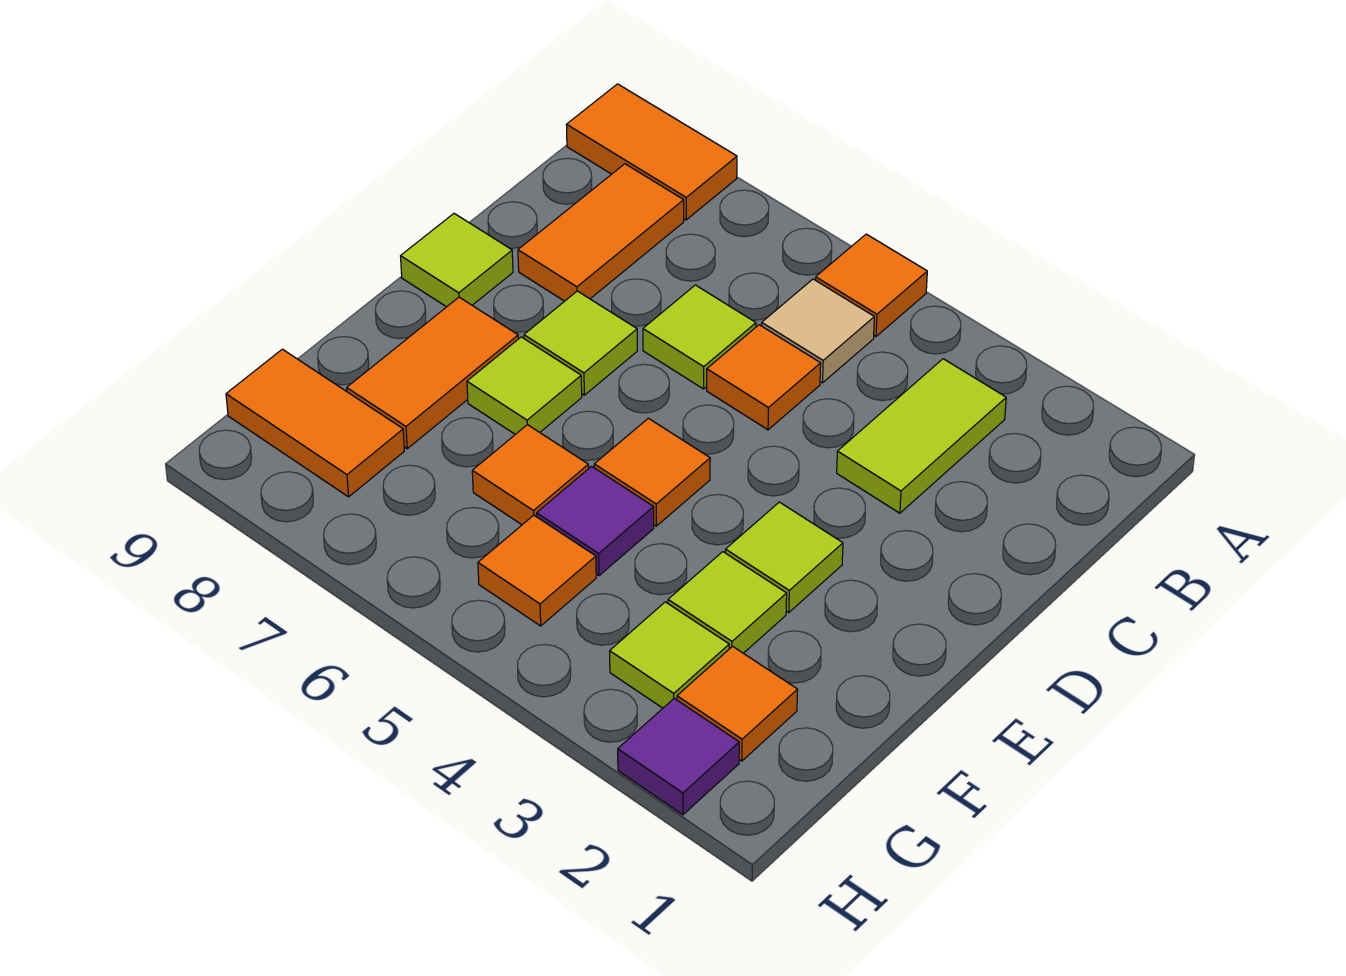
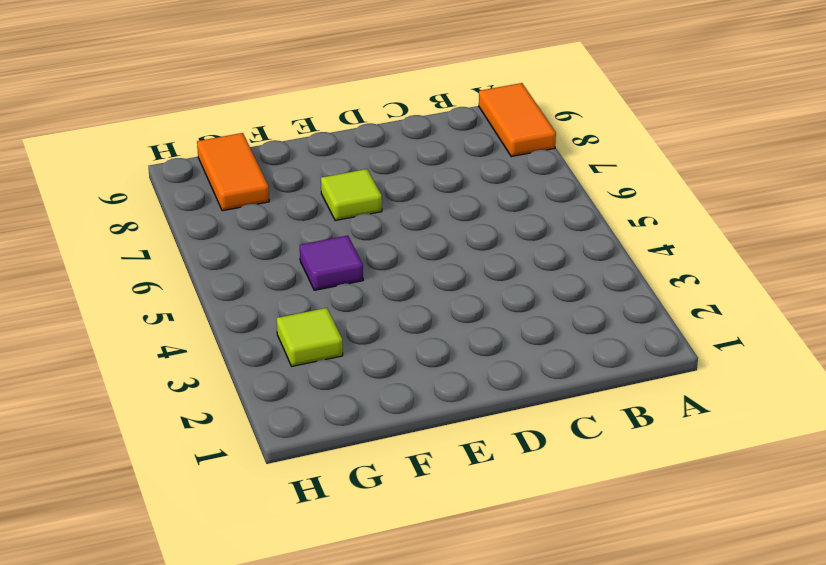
none -> orange 1x1 tile [816,234,927,336]
none -> lime 1x2 tile [837,359,1006,513]
none -> tan 1x1 tile [762,279,874,383]

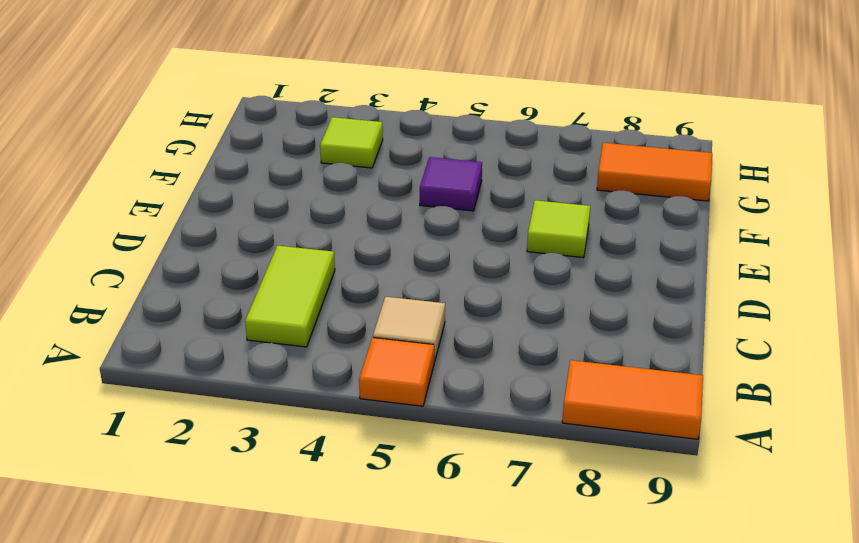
none -> orange 1x2 tile [518,164,684,301]
none -> orange 1x1 tile [707,325,821,430]
none -> lime 1x1 tile [643,285,756,389]

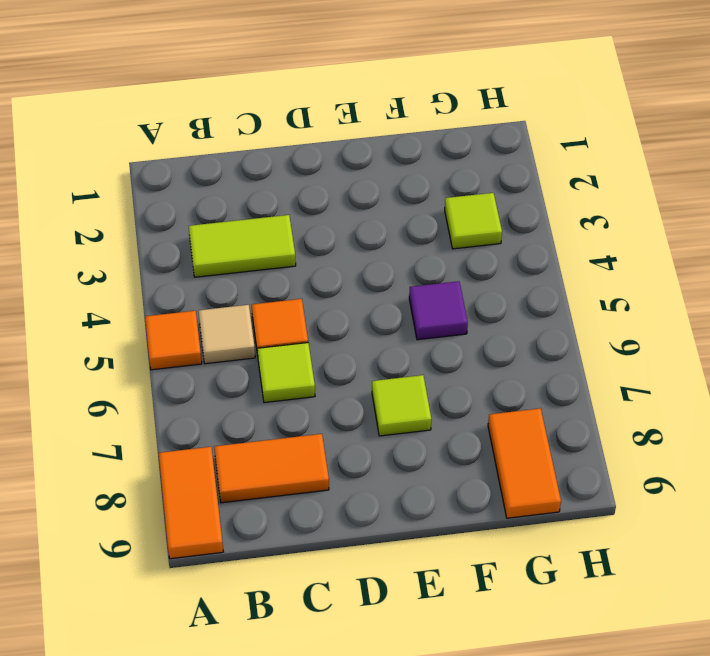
none -> lime 1x1 tile [524,291,637,395]
none -> lime 1x1 tile [401,214,513,307]
none -> lime 1x1 tile [725,502,843,612]

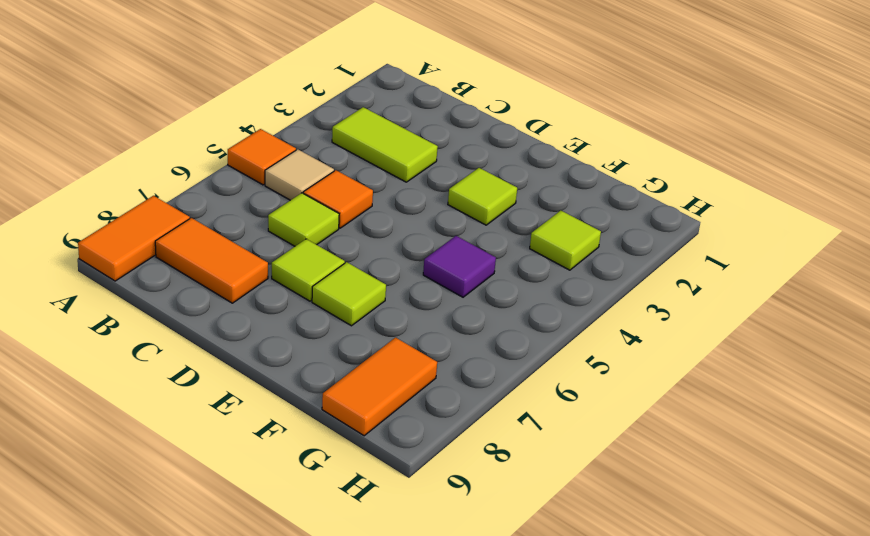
none -> lime 1x1 tile [401,214,513,307]
none -> orange 1x1 tile [594,418,710,526]
none -> orange 1x2 tile [347,297,518,449]

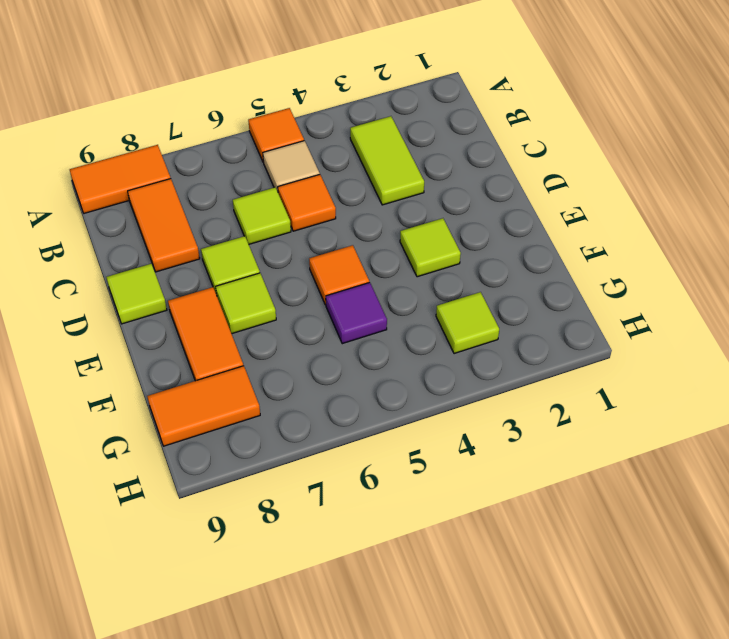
none -> lime 1x1 tile [668,552,787,653]
none -> orange 1x1 tile [472,425,589,525]
none -> orange 1x1 tile [677,646,798,761]

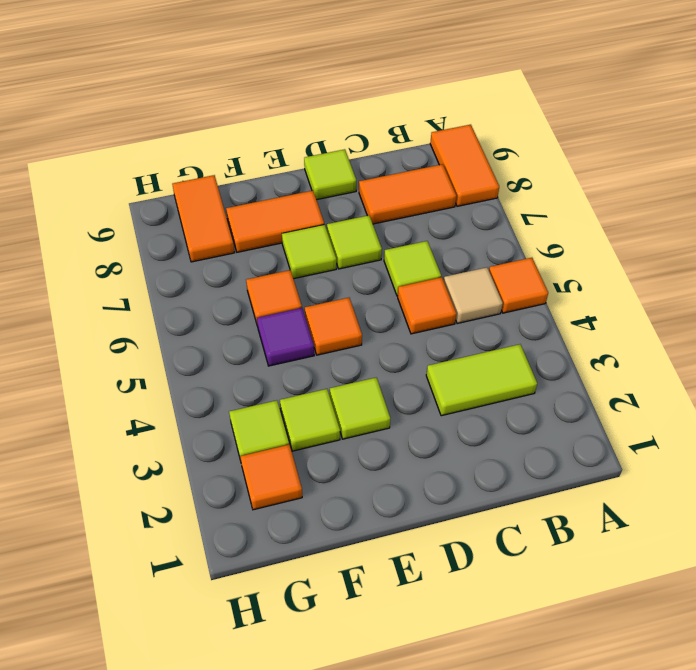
none -> orange 1x1 tile [478,515,596,626]
none -> purple 1x1 tile [618,698,739,815]

